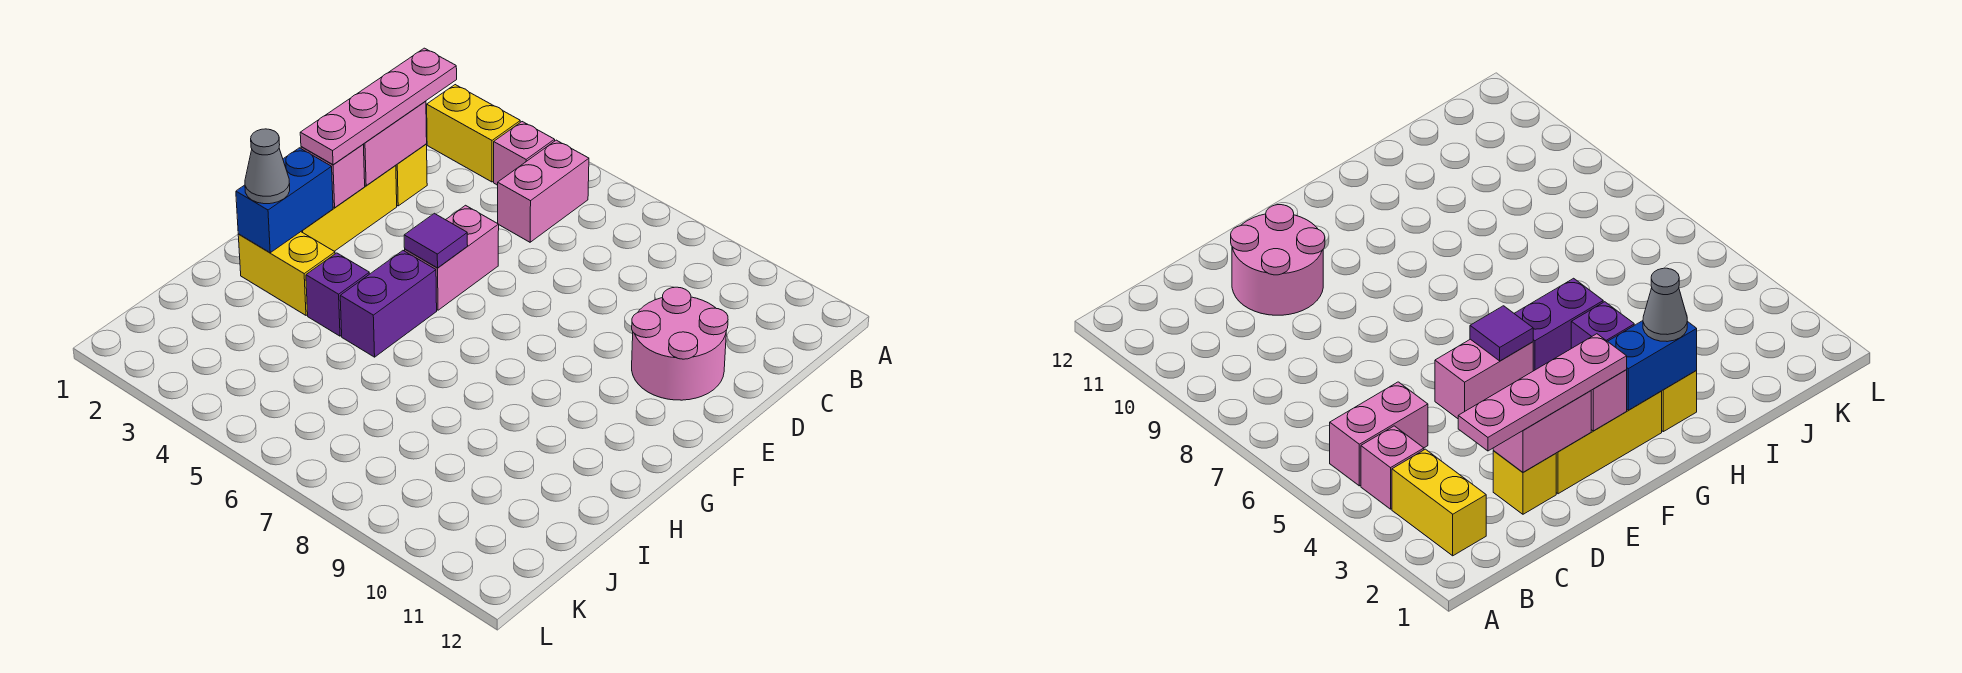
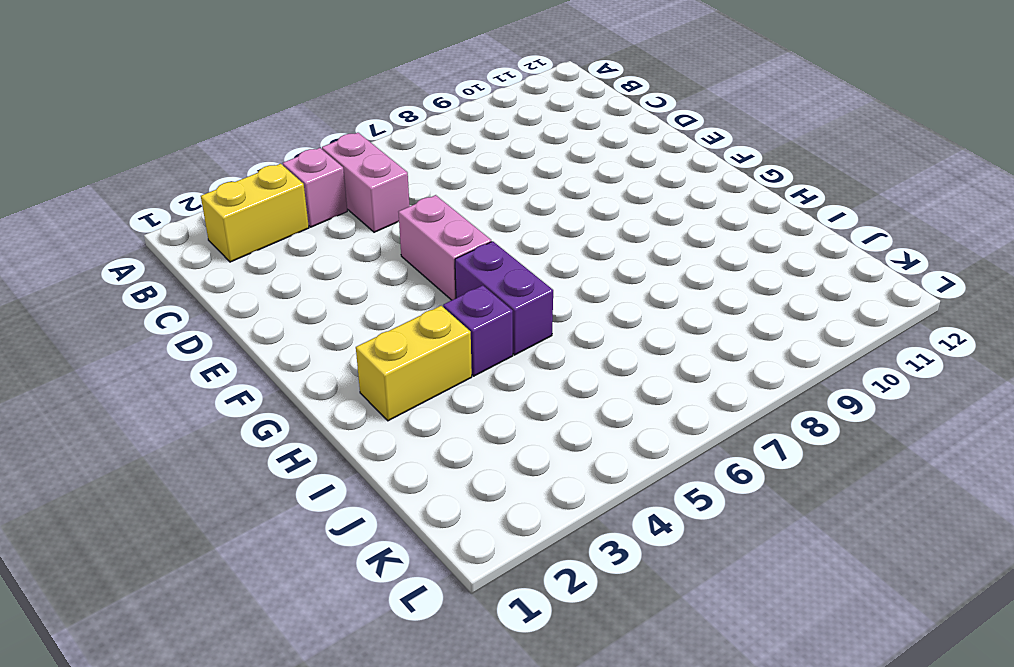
none -> yellow 1x1 brick [396,144,427,206]
none -> pink 2x2 round brick [632,287,728,400]
none -> yellow 1x3 brick [301,166,397,251]

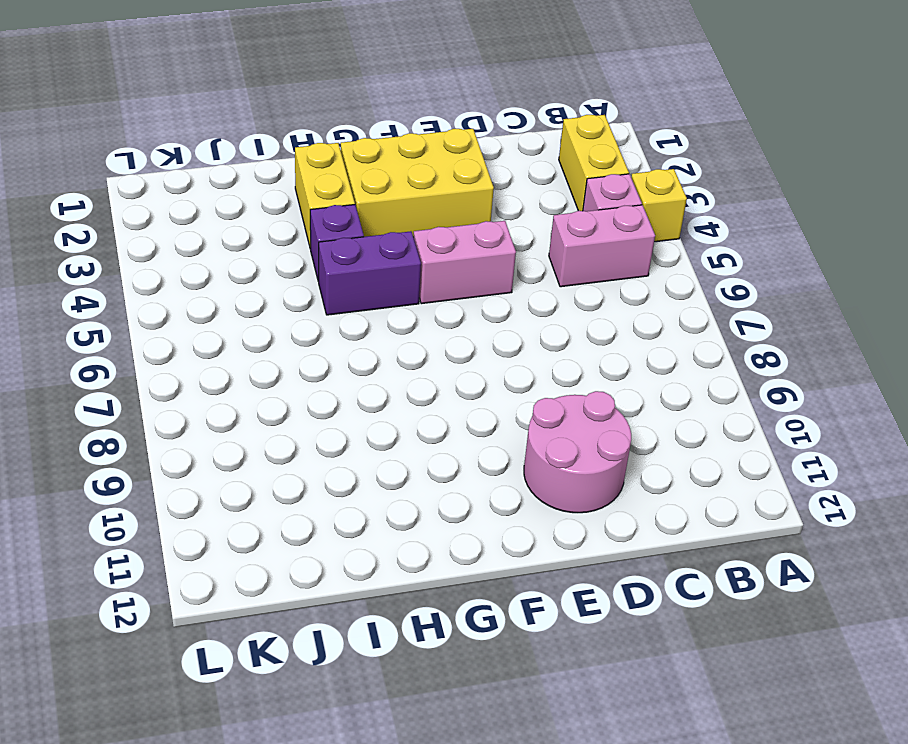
yellow 1x1 brick [631,169,687,242] -> yellow 1x1 brick moved to [396,144,427,206]
yellow 2x3 brick [341,129,494,237] -> yellow 1x3 brick [301,166,397,251]
none -> pink 1x2 brick [363,101,427,185]
none -> pink 1x1 brick [301,145,365,208]
none -> purple 1x1 tile [404,213,468,268]

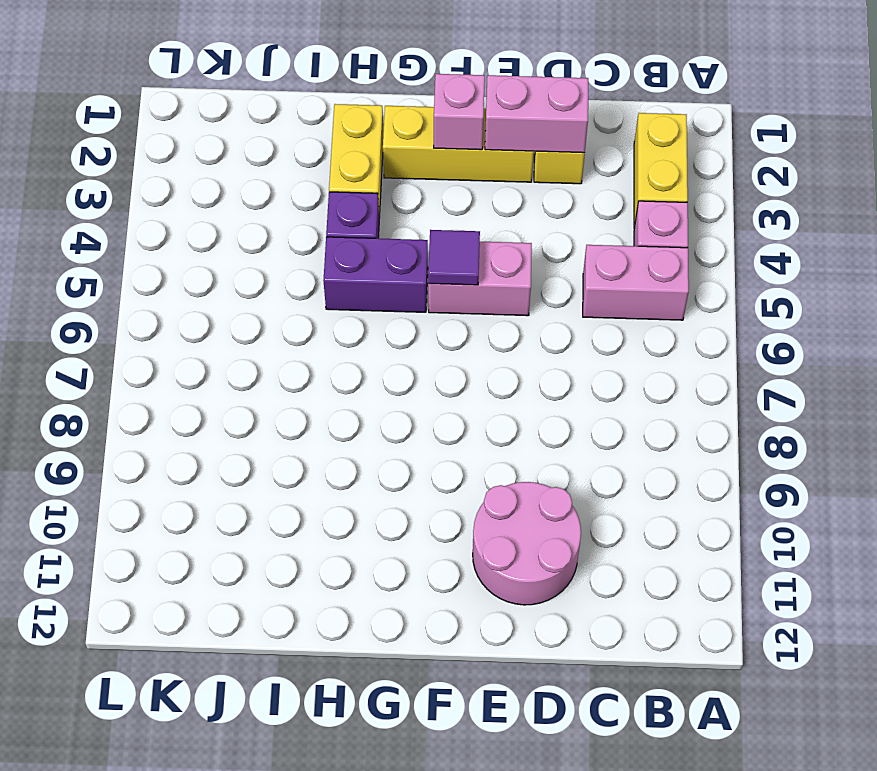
none -> blue 1x2 brick [236,148,333,253]
none -> pink 1x4 plate [300,48,457,165]
none -> grey 1x1 cone [245,129,290,204]

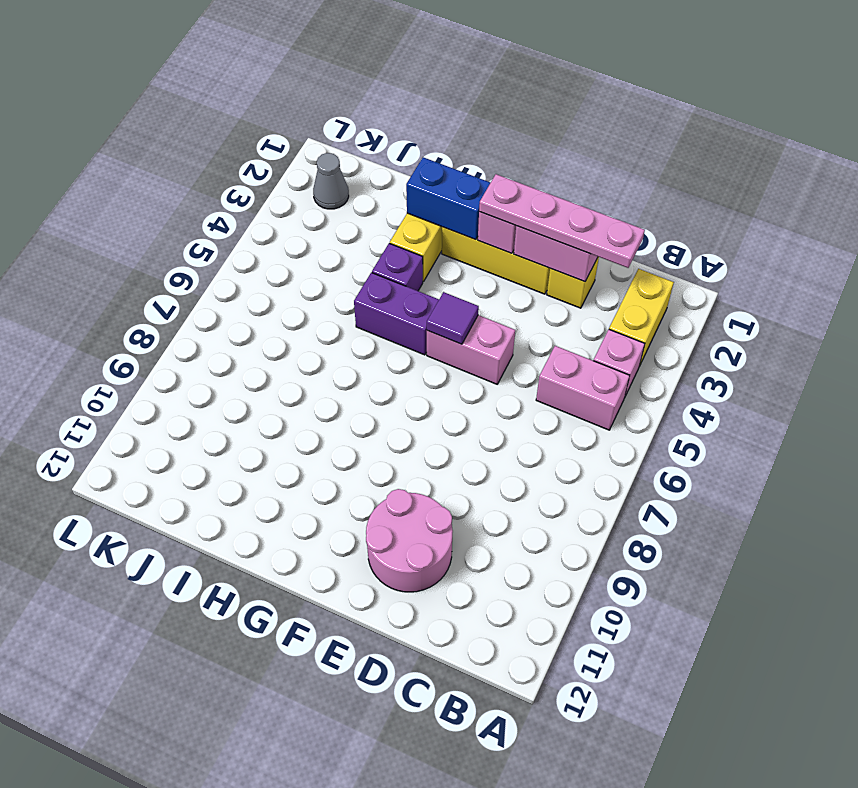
grey 1x1 cone [313,153,349,209] -> grey 1x1 cone moved to [245,129,290,204]

